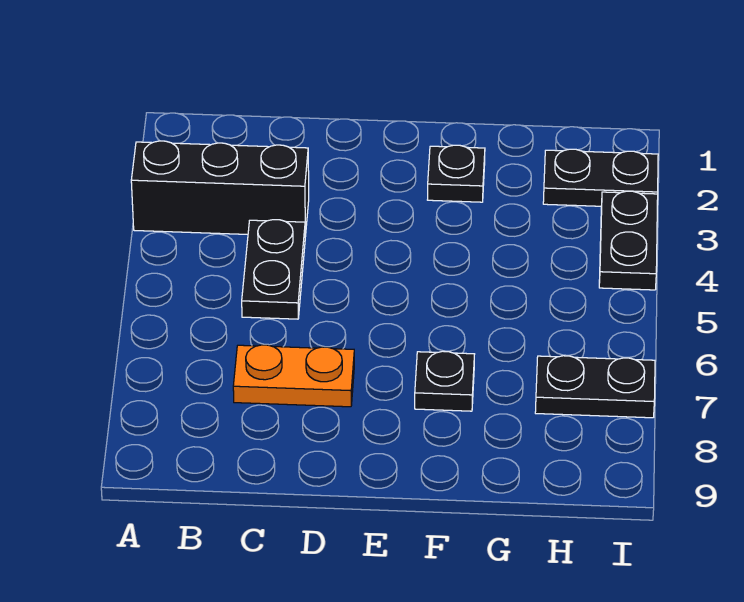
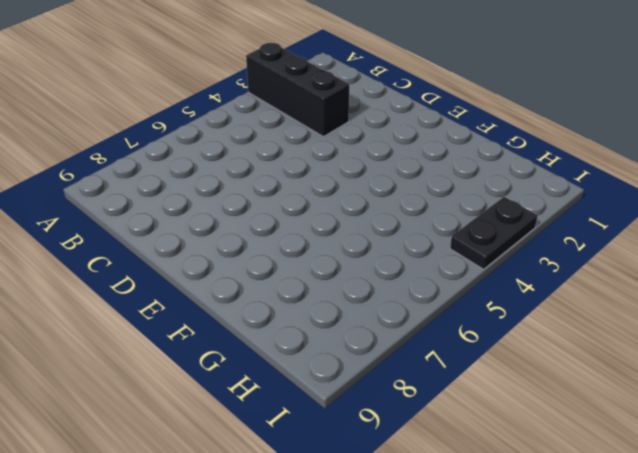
none -> black 1x2 plate [242,220,305,319]
none -> orange 1x2 plate [233,345,354,407]

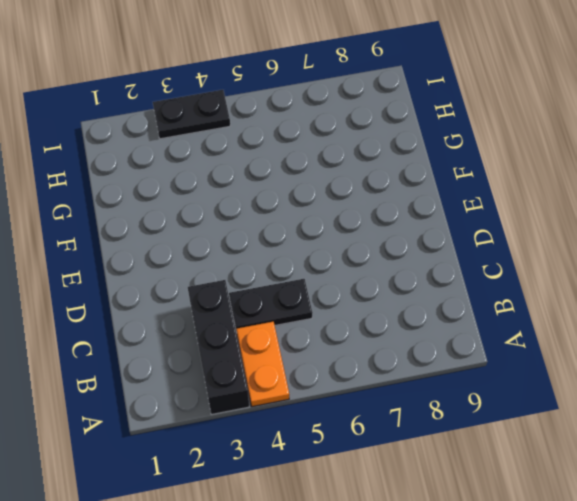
orange 1x2 plate [236,322,289,407] -> orange 1x2 plate moved to [233,345,354,407]
none -> black 1x1 plate [428,145,485,202]
none -> black 1x1 plate [415,351,474,411]

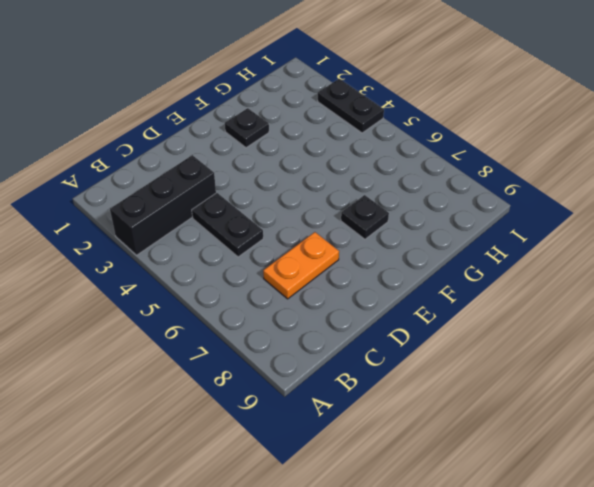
none -> black 1x2 plate [543,149,658,206]
none -> black 1x2 plate [535,356,655,418]

